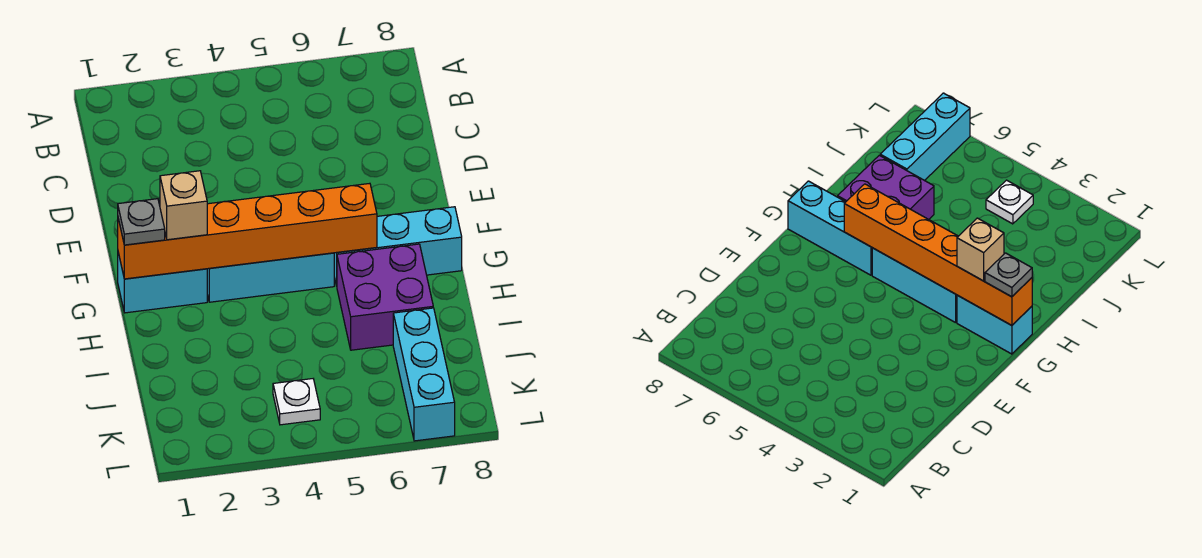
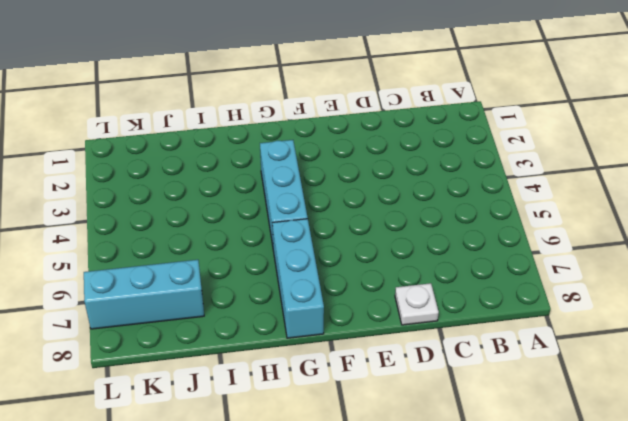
white 1x1 plate [395,283,439,325] -> white 1x1 plate moved to [273,379,320,425]
none -> cyan 1x2 brick [118,253,207,313]
none -> purple 2x2 brick [337,244,433,350]

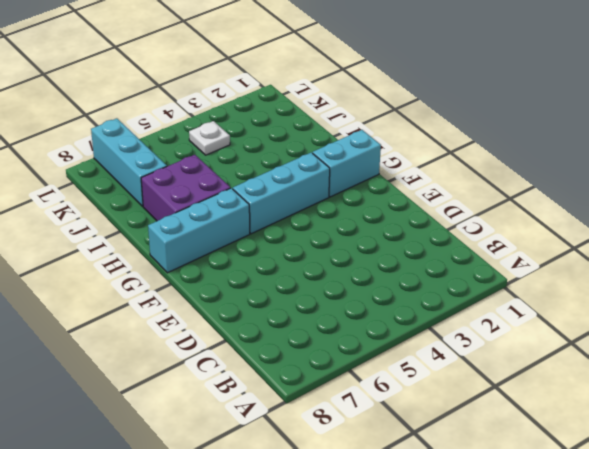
none -> orange 1x6 brick [118,183,377,279]
none -> grey 1x1 plate [118,199,165,245]

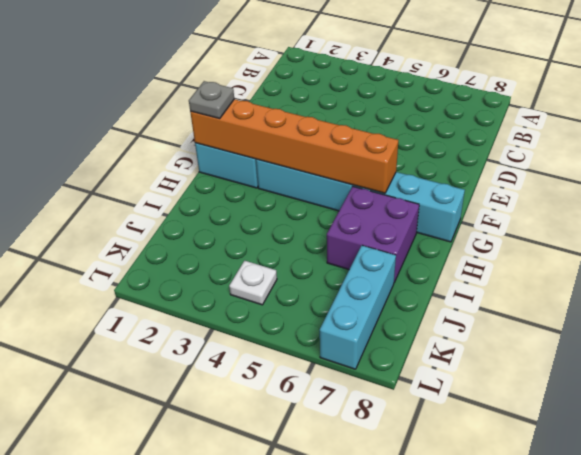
none -> tan 1x1 brick [160,171,207,240]

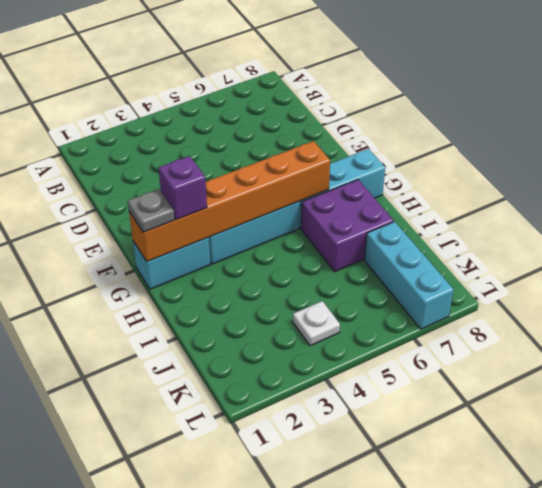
purple 1x1 brick [158,156,207,219] -> tan 1x1 brick [160,171,207,240]

